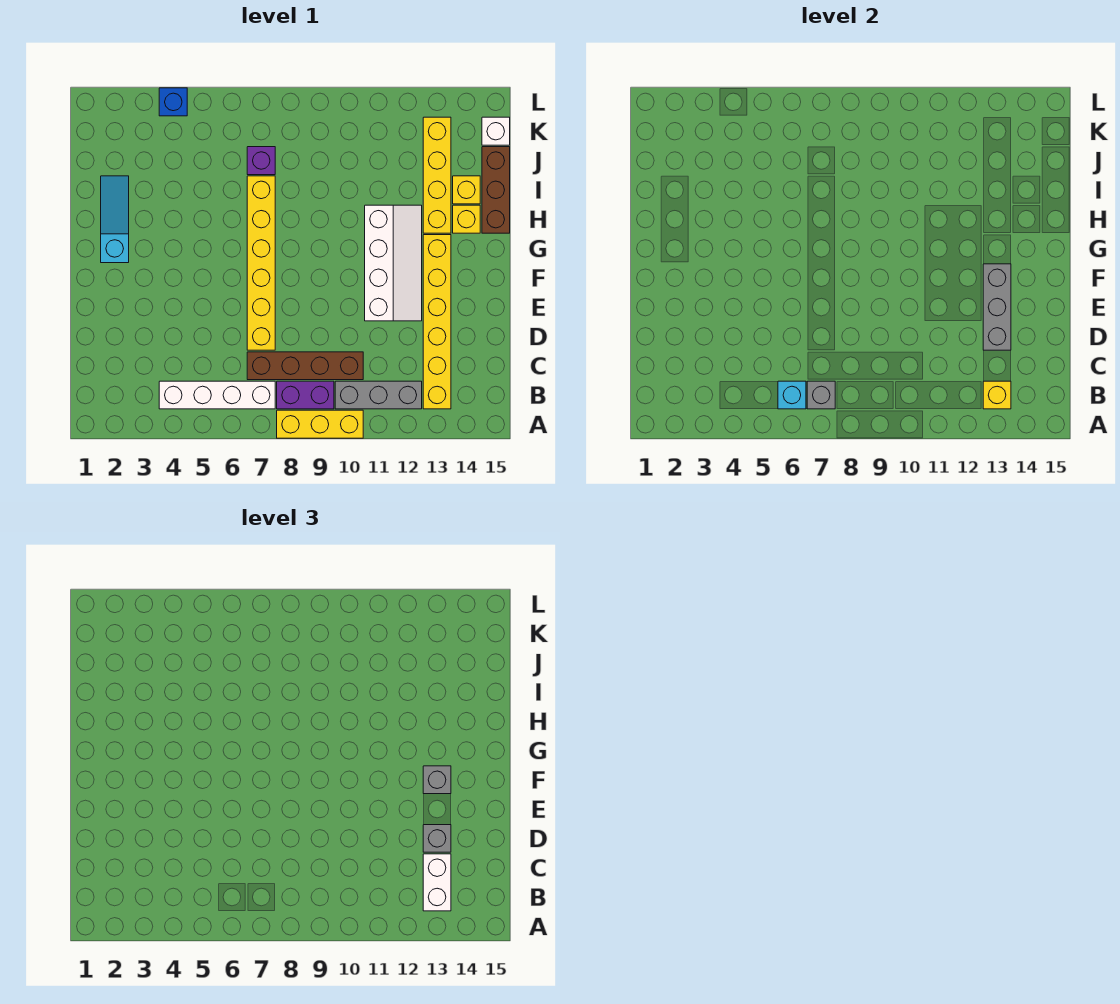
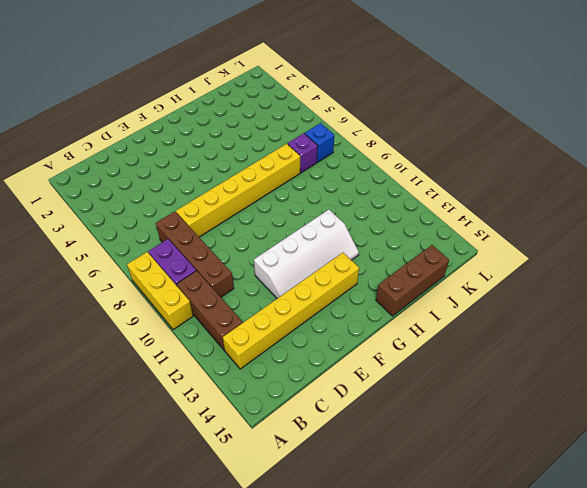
brown 1x3 brick [177,271,243,351] -> grey 1x3 brick [335,381,422,409]
blue 1x1 brick [305,123,334,162] -> blue 1x1 brick moved to [159,88,187,116]
none -> white 1x4 brick [159,381,275,409]
none -> cyan 1x3 slope [101,176,129,263]
none -> yellow 1x4 brick [423,117,451,233]

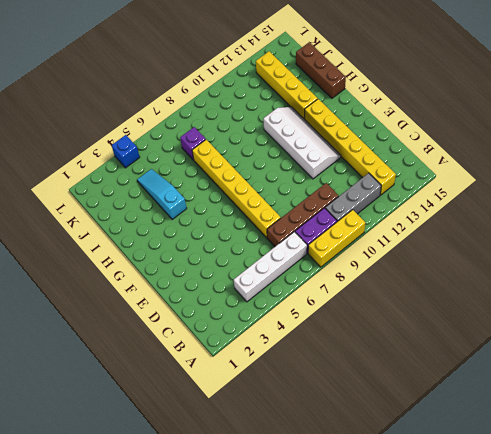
cyan 1x3 slope [137,169,187,219] -> cyan 1x3 slope moved to [101,176,129,263]
none -> yellow 1x1 brick [453,205,480,233]
none -> yellow 1x1 brick [453,176,480,204]
none -> white 1x1 brick [482,117,510,145]

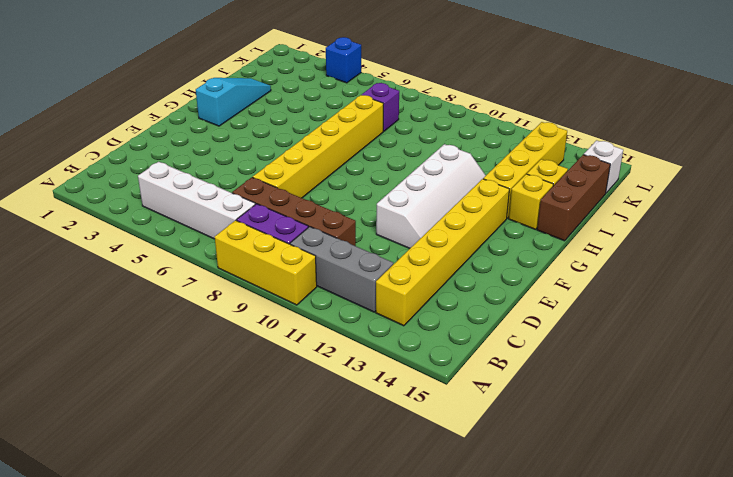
none -> cyan 1x1 brick [778,381,806,409]
none -> grey 1x1 brick [807,381,835,409]
none -> yellow 1x1 brick [983,381,1011,409]

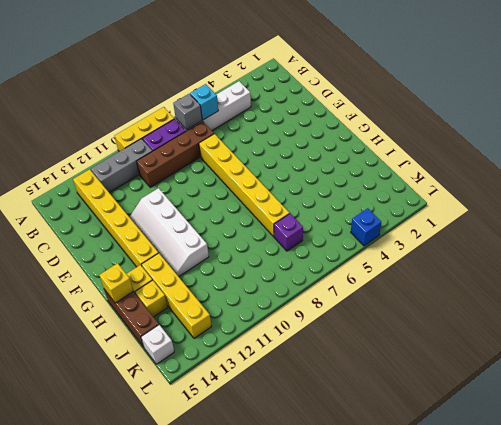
yellow 1x1 brick [99,263,133,303] -> yellow 1x1 brick moved to [983,381,1011,409]
none -> cyan 1x3 slope [101,176,129,263]
none -> grey 1x3 brick [983,264,1011,350]
none -> white 1x2 brick [423,854,451,911]

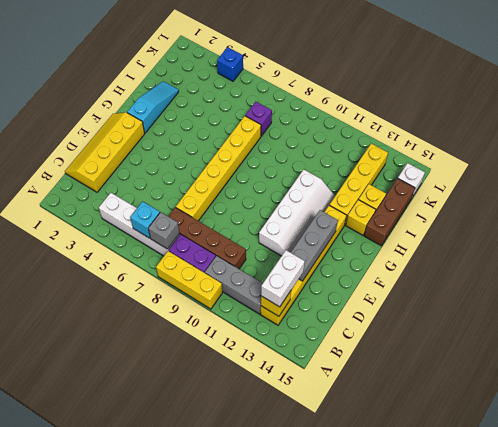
yellow 2x4 slope [65,112,145,192] -> none
none -> grey 1x1 brick [423,825,451,852]
none -> grey 1x1 brick [423,766,451,794]

